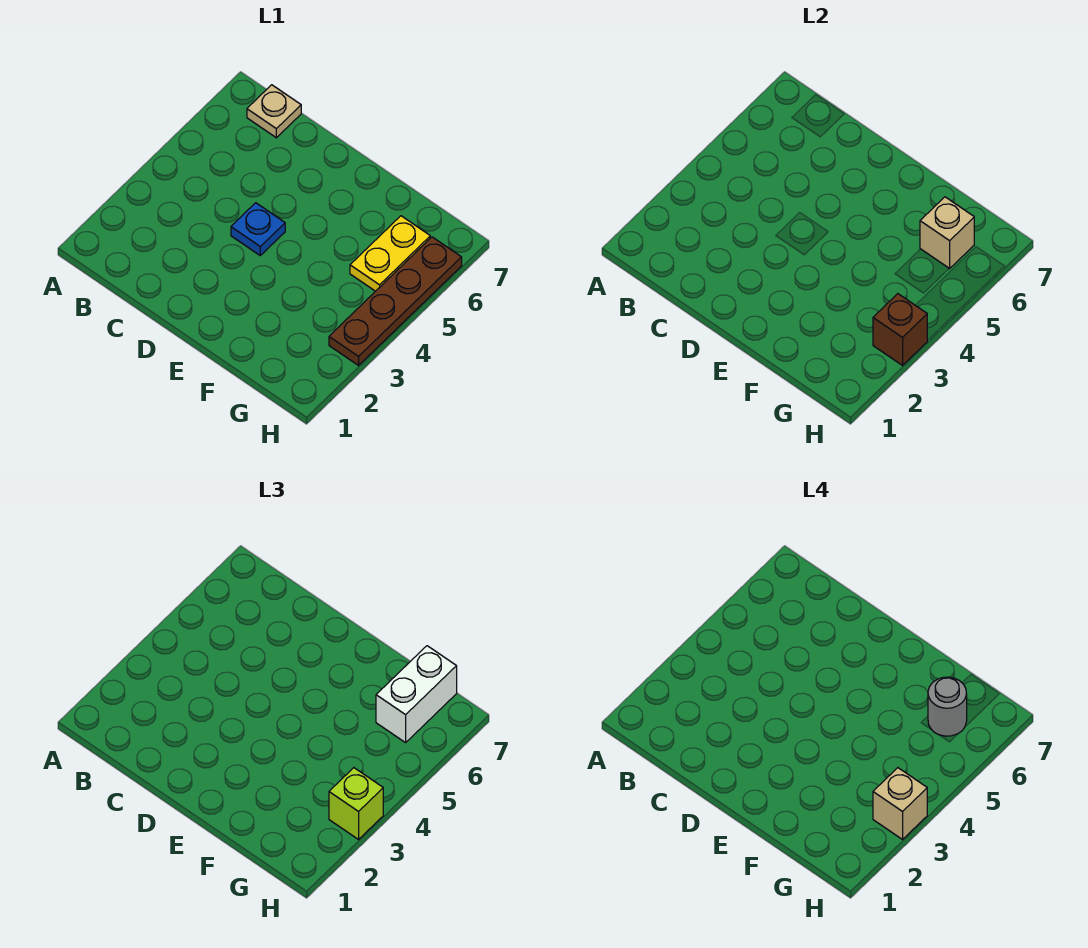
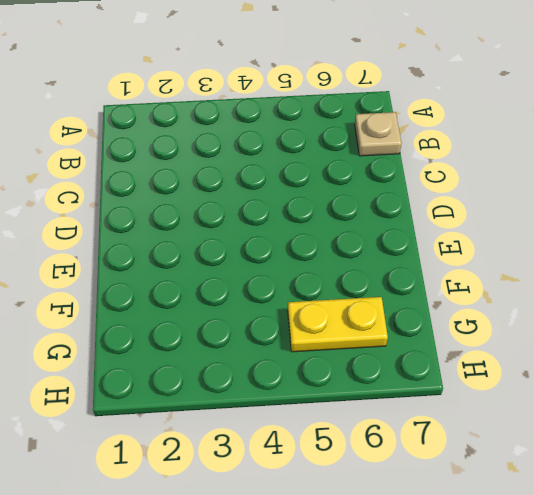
none -> blue 1x1 plate [231,203,285,255]
none -> brown 1x4 plate [329,237,462,365]

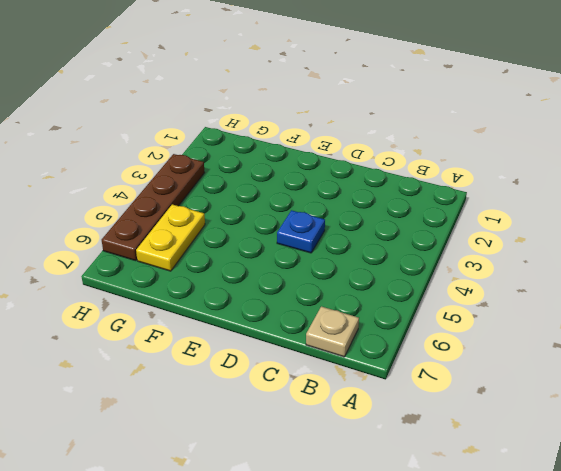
none -> tan 1x1 brick [920,197,974,269]
none -> brown 1x1 brick [873,294,927,365]

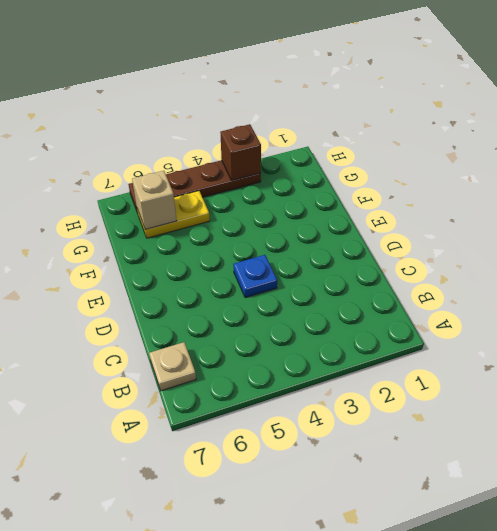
none -> white 1x2 brick [376,646,457,743]
none -> lime 1x1 brick [329,768,383,839]

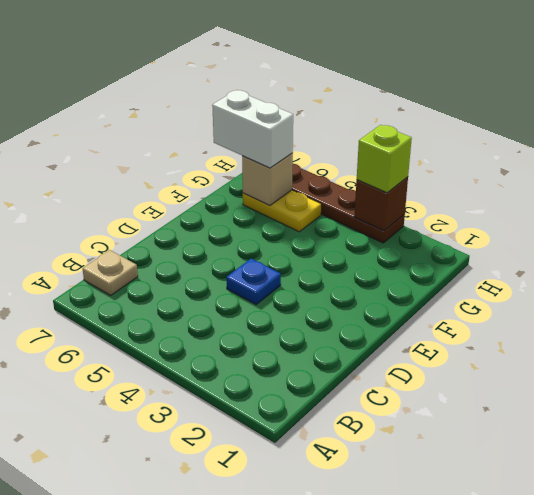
none -> grey 1x1 round brick [928,677,967,736]
none -> tan 1x1 brick [873,768,927,839]

